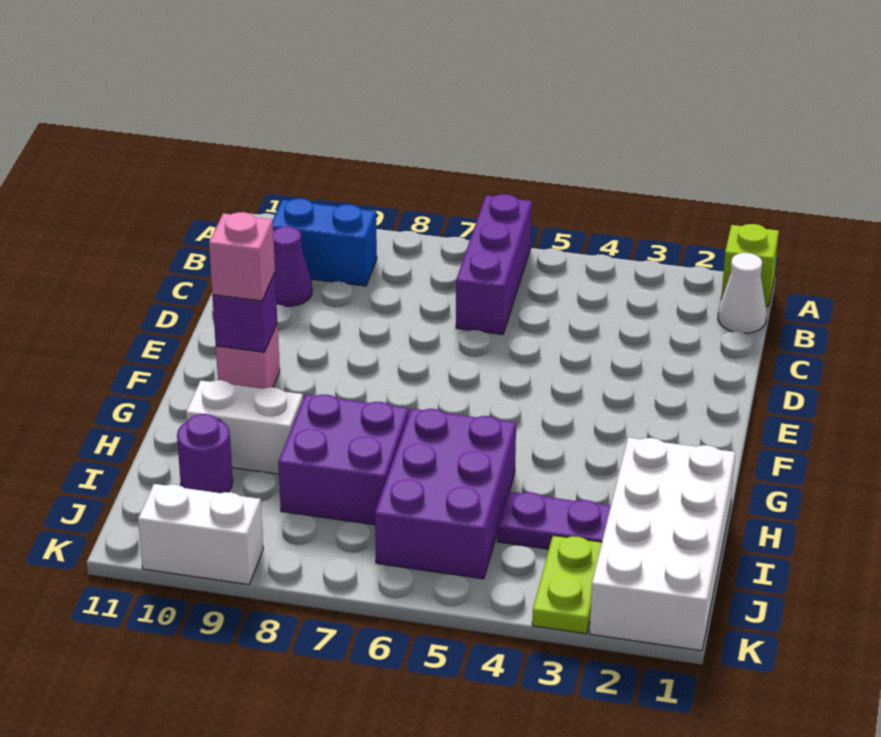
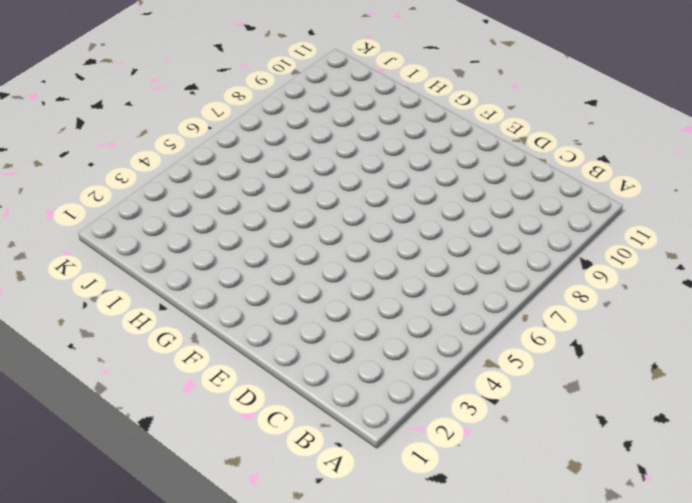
none -> lime 1x1 brick [721,224,779,306]
none -> purple 1x3 brick [456,194,532,334]
none -> white 1x1 cone [718,253,767,334]

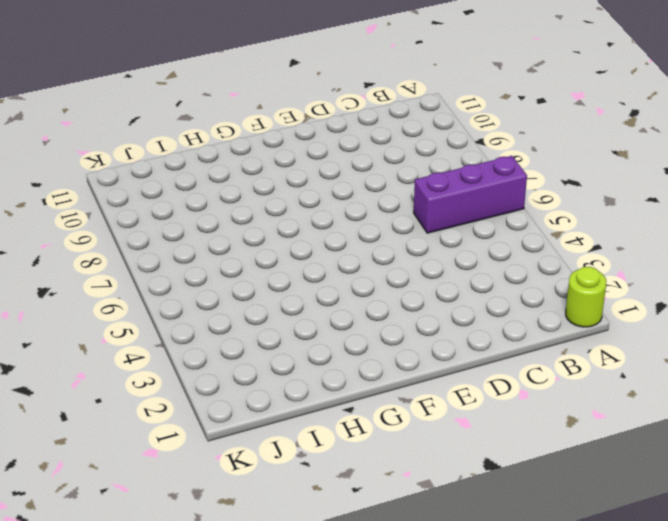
lime 1x1 round brick [566,267,606,327] -> lime 1x1 brick [721,224,779,306]
none -> white 1x1 cone [718,253,767,334]
none -> blue 1x2 brick [273,199,377,286]
none -> purple 1x1 cone [273,227,312,306]

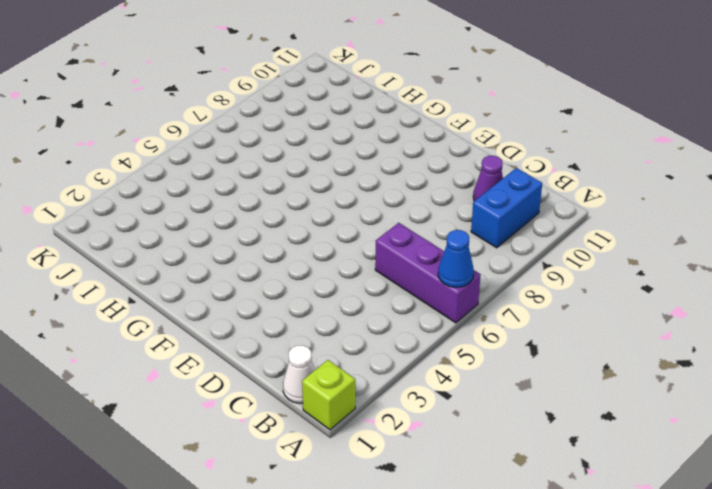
blue 1x1 cone [438,230,474,287] -> none
none -> pink 1x1 brick [216,323,280,389]
none -> white 2x4 brick [589,438,735,651]
none -> purple 2x3 brick [375,409,516,579]

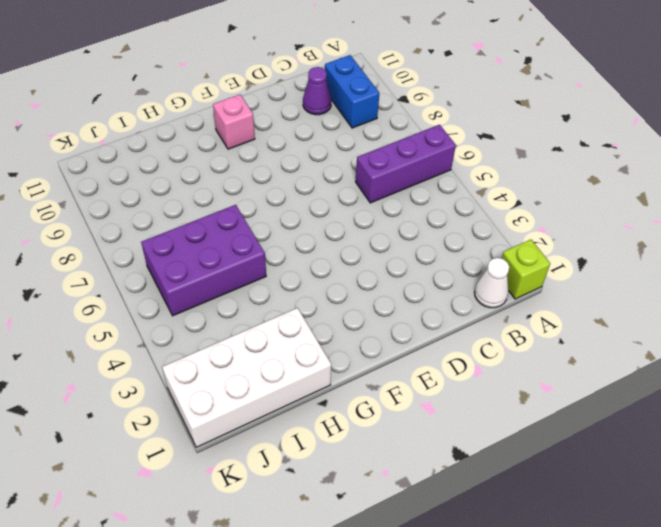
none -> purple 2x2 brick [278,394,409,525]
none -> white 1x2 brick [186,380,303,474]
none -> purple 1x2 plate [497,492,611,549]

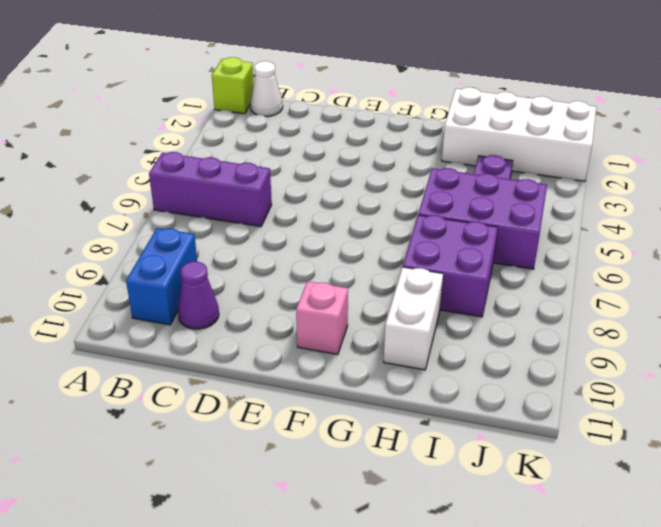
none -> purple 1x1 round brick [177,414,233,493]
none -> lime 1x2 plate [532,535,602,634]
none -> white 1x2 brick [138,484,263,585]

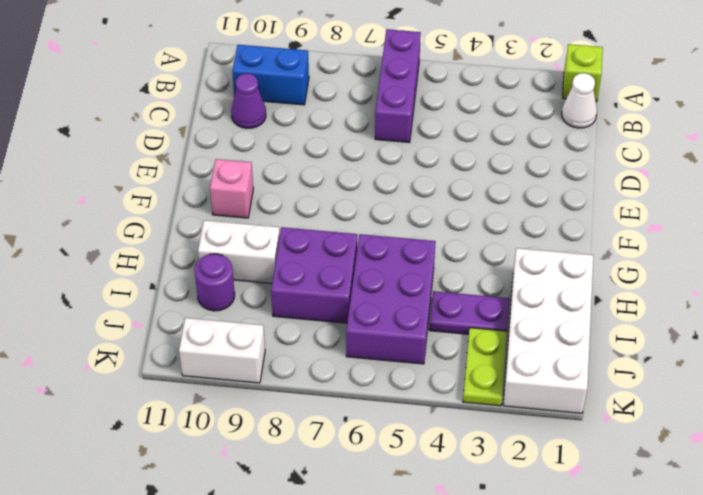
none -> purple 1x1 brick [212,273,277,352]
none -> pink 1x1 brick [209,212,275,301]

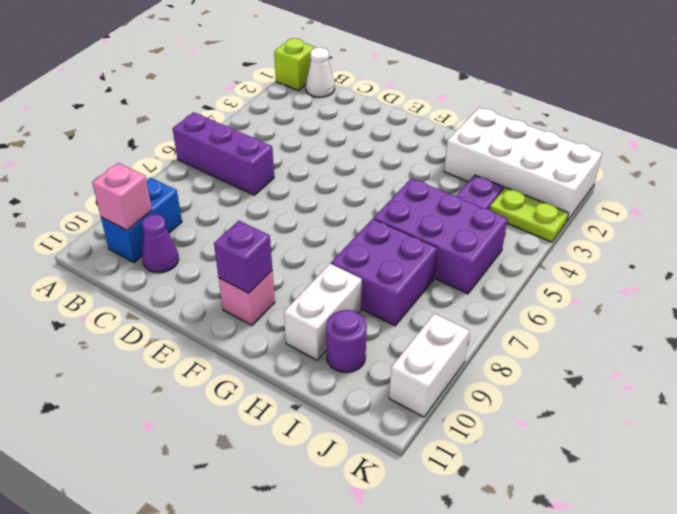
pink 1x1 brick [92,163,152,230] -> pink 1x1 brick moved to [209,212,275,301]

